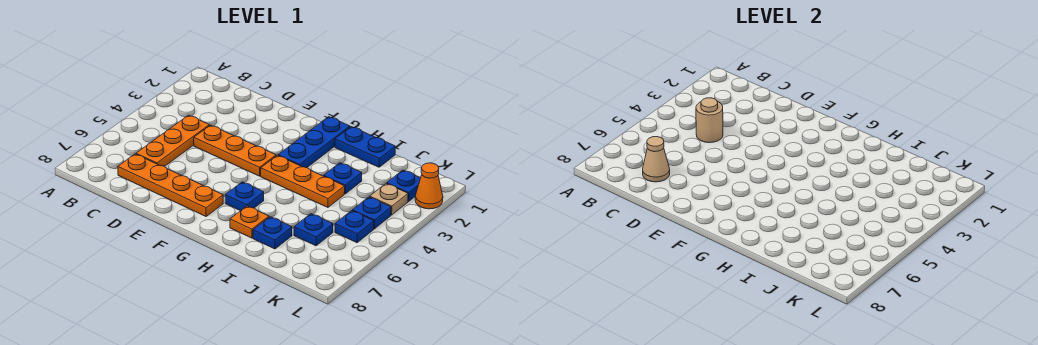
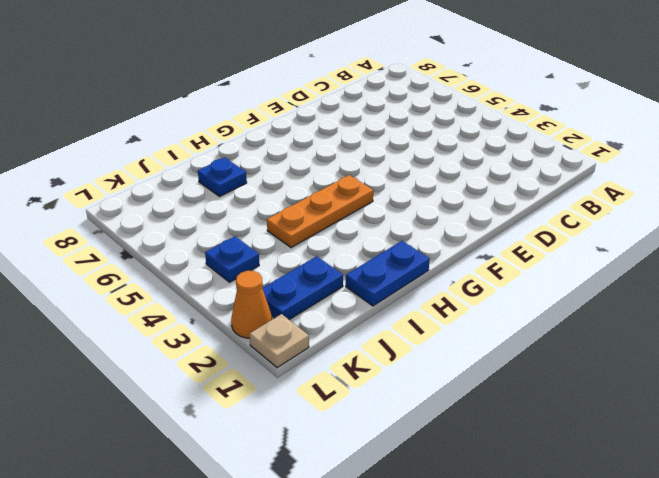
blue 1x2 plate [262,256,343,320] -> blue 1x1 plate [387,170,420,201]
tan 1x1 plate [250,314,309,368] -> tan 1x1 plate moved to [370,183,408,215]
none -> orange 1x3 plate [136,115,209,166]
none -> orange 1x4 plate [118,154,223,216]
none -> orange 1x3 plate [194,125,276,176]

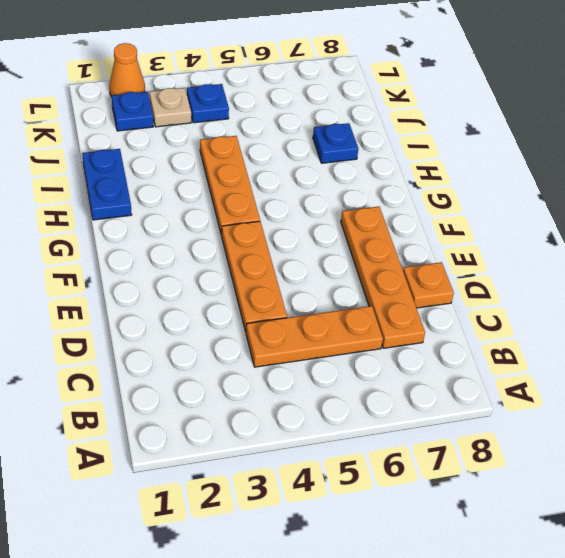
orange 1x1 plate [403,262,454,308] -> orange 1x1 plate moved to [230,206,269,238]
none -> blue 1x3 plate [278,117,350,168]
none -> blue 1x1 plate [225,182,264,211]
none -> blue 1x1 plate [324,163,362,194]

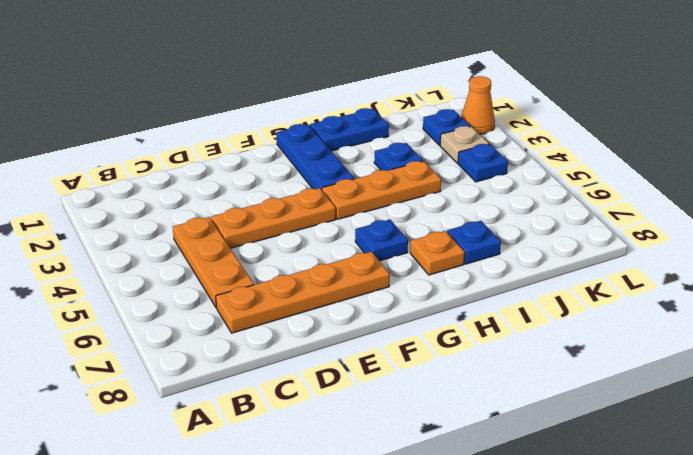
none -> blue 1x1 plate [294,214,333,246]
none -> blue 1x1 plate [335,211,374,243]
none -> tan 1x1 round brick [696,98,723,143]

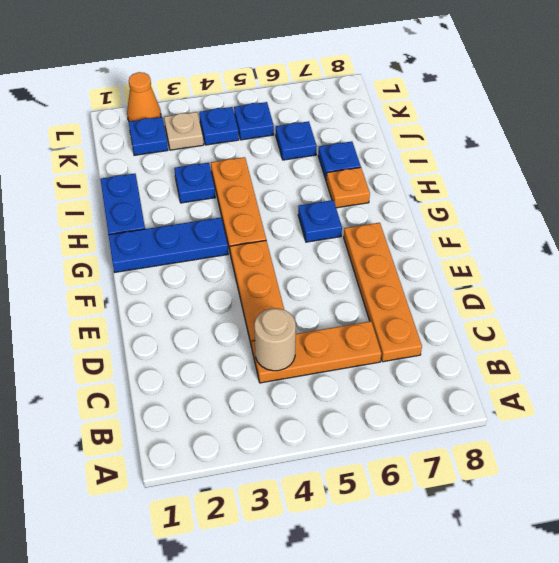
none -> tan 1x1 cone [643,137,670,182]

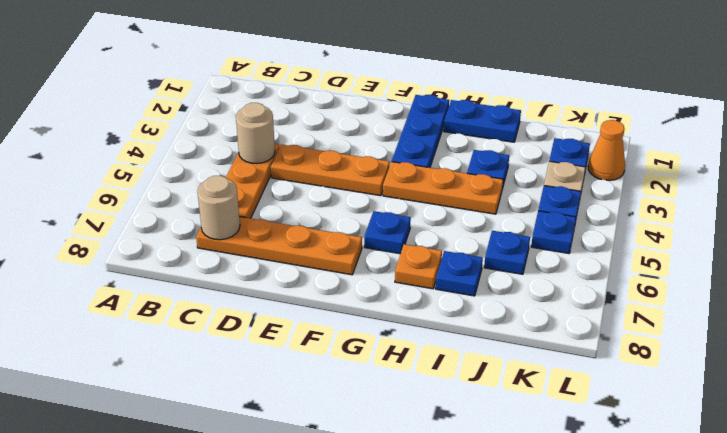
tan 1x1 round brick [197,175,240,240] -> tan 1x1 cone [643,137,670,182]

